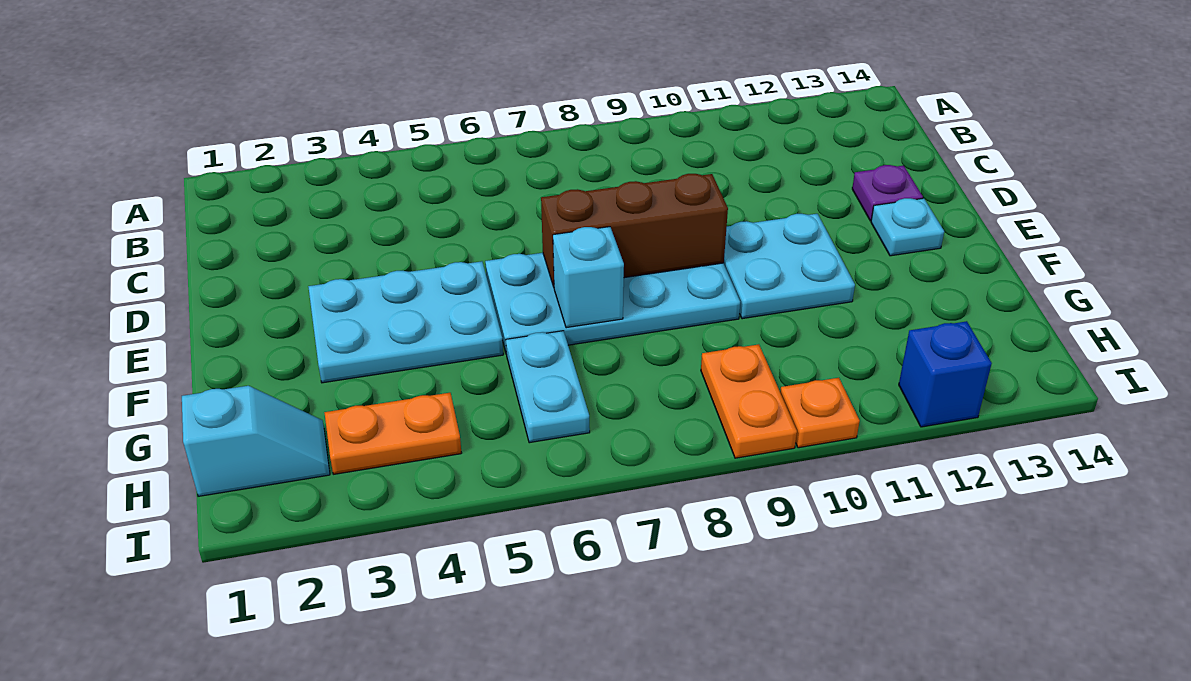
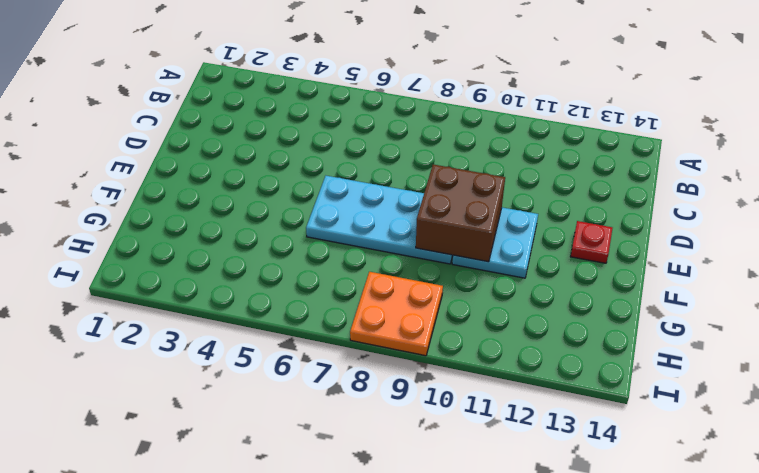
brown 2x2 brick [416,165,505,262] -> brown 1x3 brick [541,174,728,287]
red 1x1 plate [571,221,612,263] -> cyan 1x1 plate [871,198,944,256]
orange 2x2 plate [350,272,443,356] -> orange 1x2 plate [701,344,797,458]
none -> purple 1x1 plate [852,165,923,221]
none -> cyan 2x3 plate [308,261,503,383]
none -> cyan 1x2 plate [506,331,590,443]

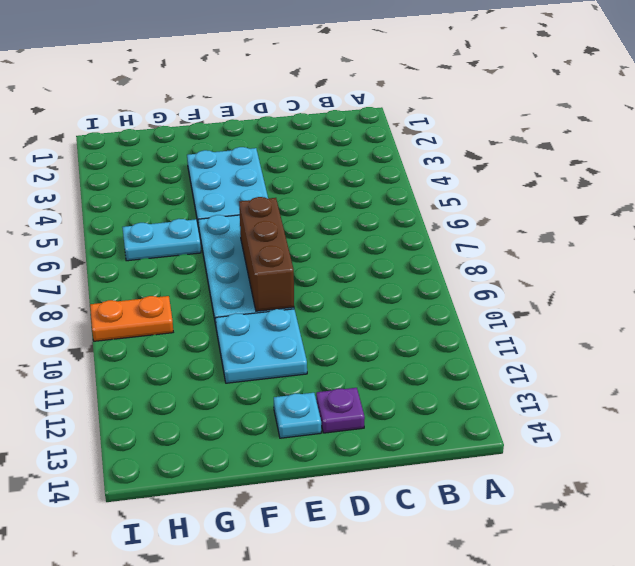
none -> cyan 1x2 slope [182,386,330,496]
none -> orange 1x2 plate [324,393,461,474]
none -> orange 1x1 plate [780,378,860,448]

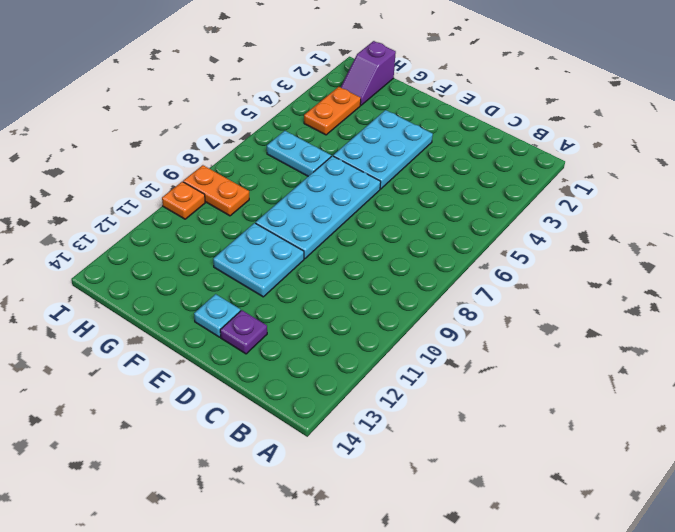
purple 1x2 slope [341,41,396,105] -> cyan 1x2 slope [182,386,330,496]
none -> blue 1x1 brick [899,321,992,427]
none -> brown 1x3 brick [541,174,728,287]
none -> cyan 1x1 brick [553,227,624,328]

